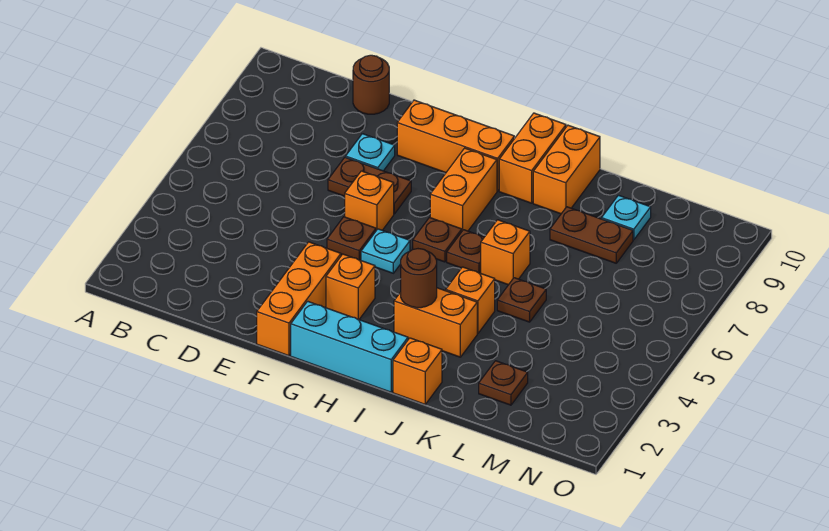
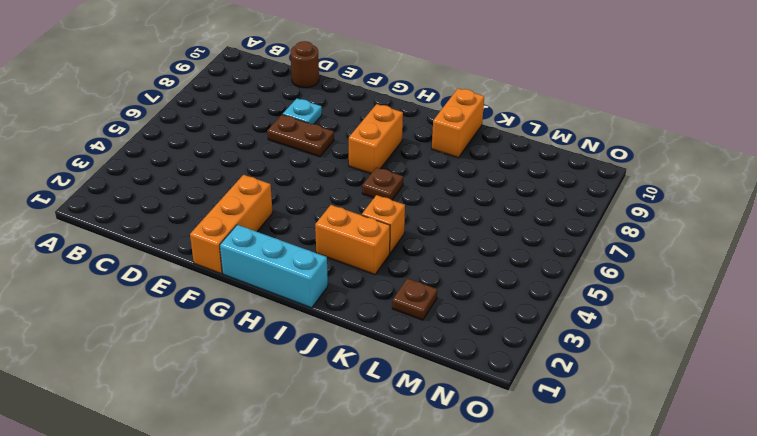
none -> brown 1x1 plate [327,217,376,260]
none -> orange 1x1 brick [345,171,394,230]
none -> orange 1x3 brick [397,100,514,191]

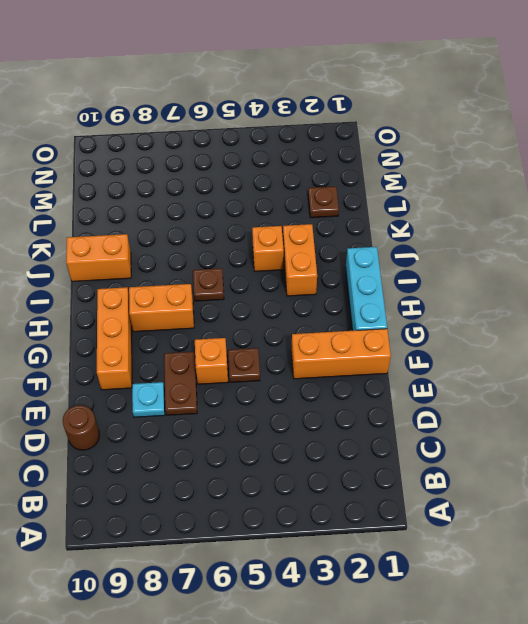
none -> orange 1x1 brick [326,254,375,319]
none -> cyan 1x1 plate [361,229,410,273]
none -> brown 1x1 plate [413,218,462,262]

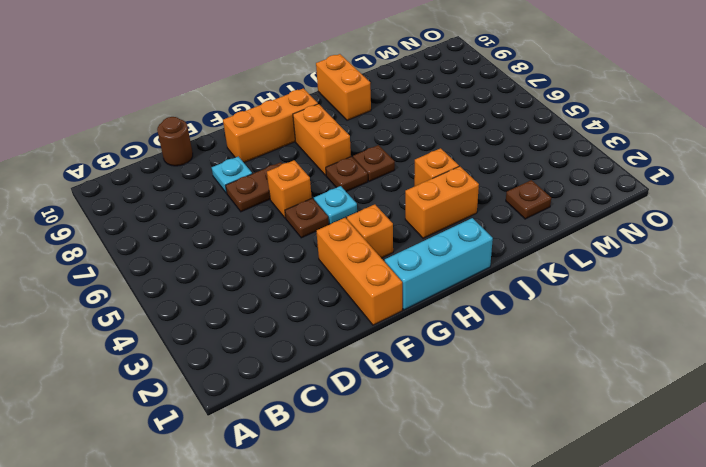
none -> orange 1x2 brick [499,113,566,203]
none -> orange 1x1 brick [393,338,442,404]
none -> orange 1x1 brick [481,220,530,285]

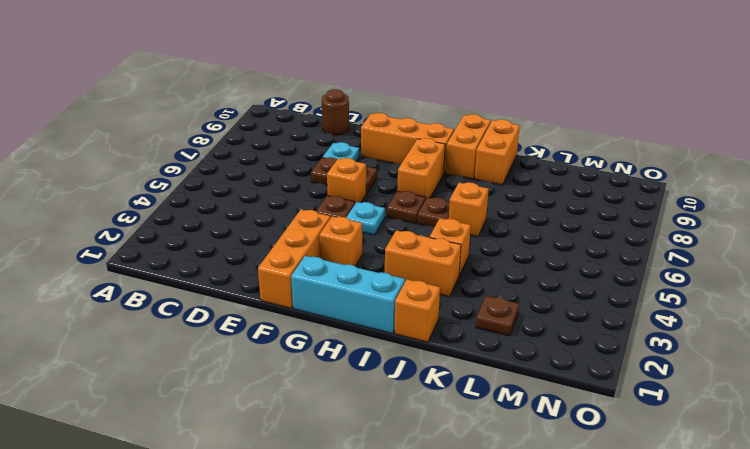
none -> brown 1x1 plate [497,278,546,322]
none -> brown 1x2 plate [550,207,633,263]
none -> cyan 1x1 plate [602,195,651,240]

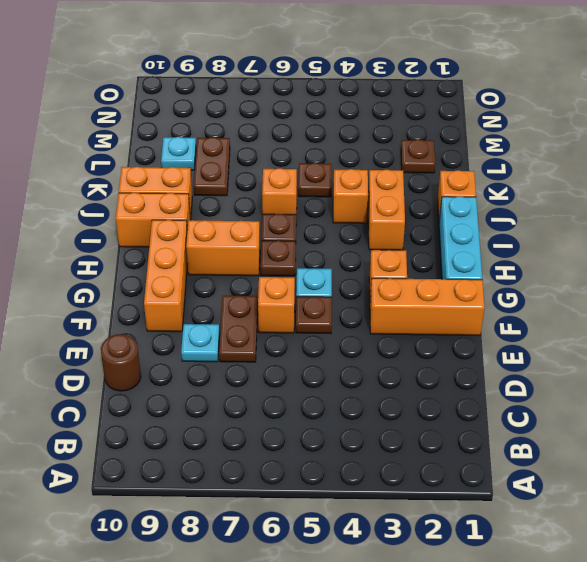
none -> brown 1x1 round brick [401,249,437,308]

